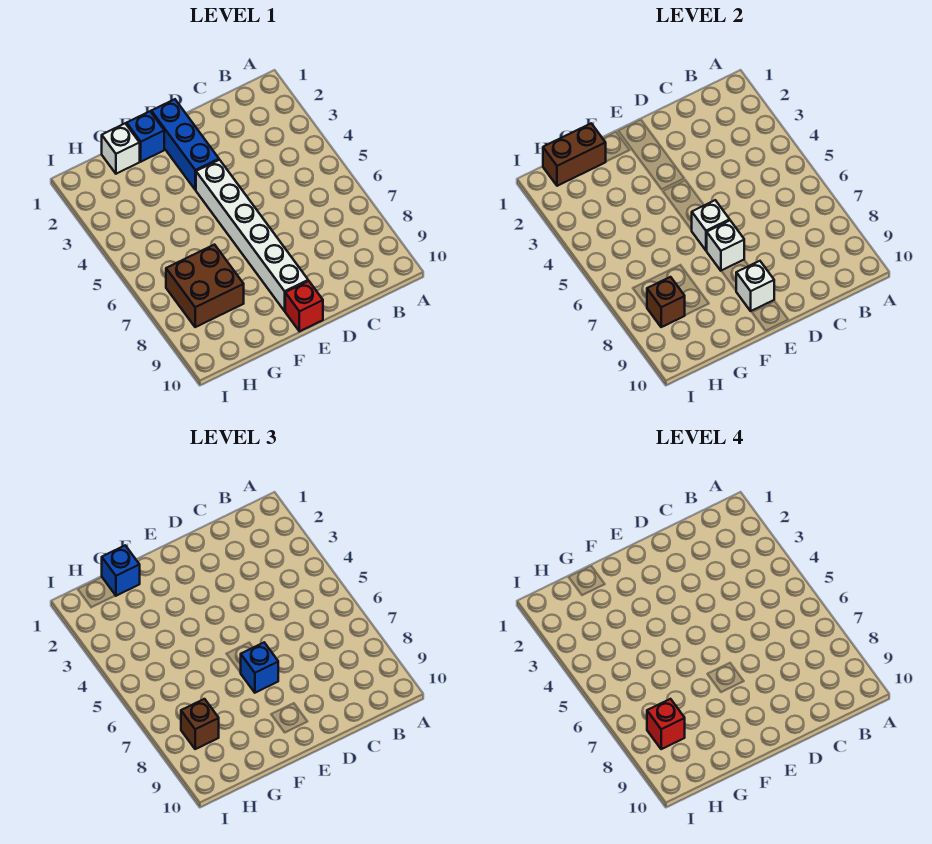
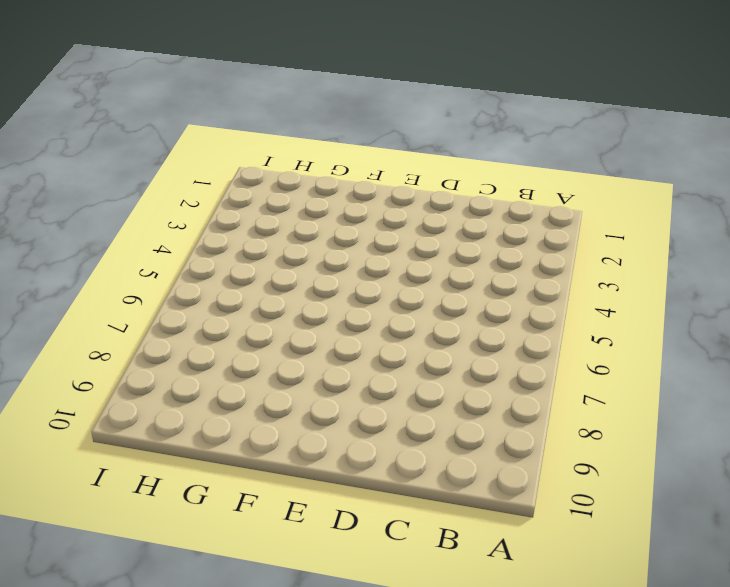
none -> blue 1x3 brick [151,99,219,190]
none -> white 1x6 brick [196,160,308,311]
none -> red 1x1 brick [285,281,323,331]

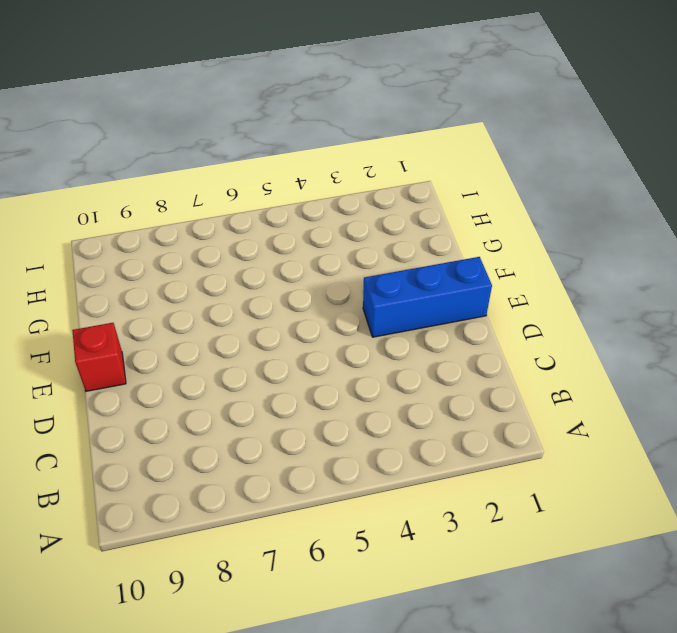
none -> white 1x6 brick [196,160,308,311]
none -> blue 1x1 brick [127,111,164,162]
none -> white 1x1 brick [102,123,140,174]

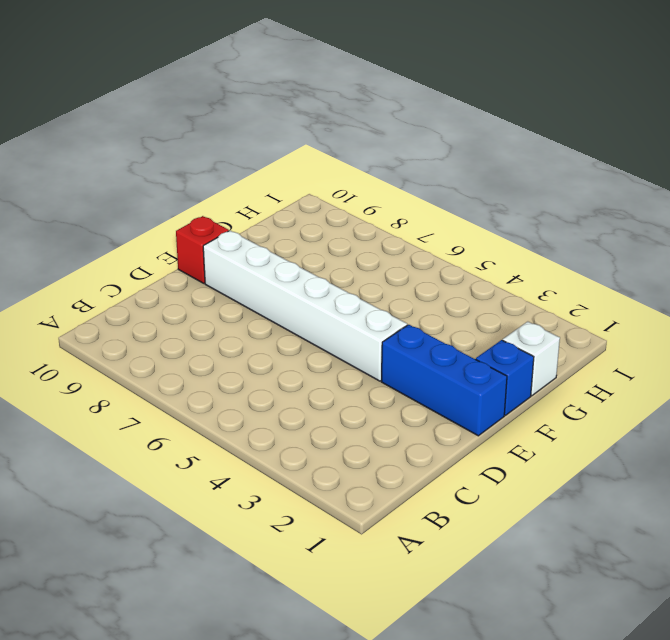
none -> brown 2x2 brick [166,245,244,327]
none -> white 1x1 brick [692,200,730,250]
none -> white 1x1 brick [706,221,744,271]

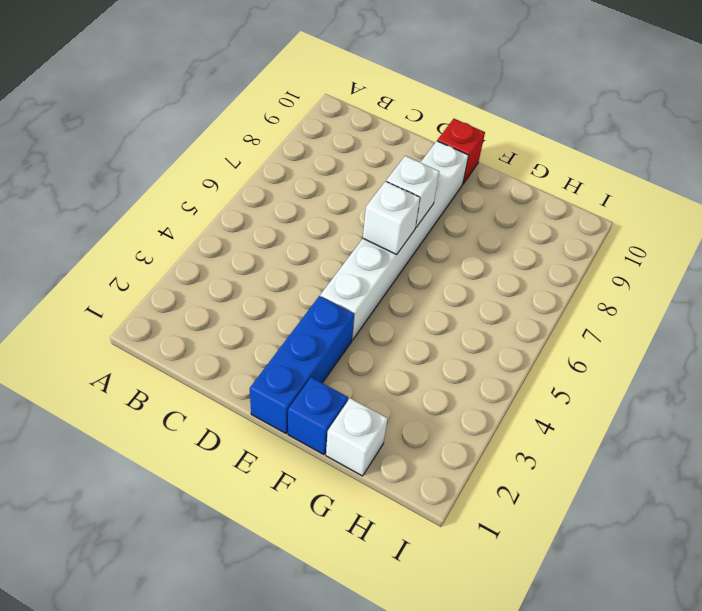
none -> brown 2x2 brick [166,245,244,327]
none -> white 1x1 brick [736,261,774,311]
none -> brown 1x2 brick [543,123,606,186]

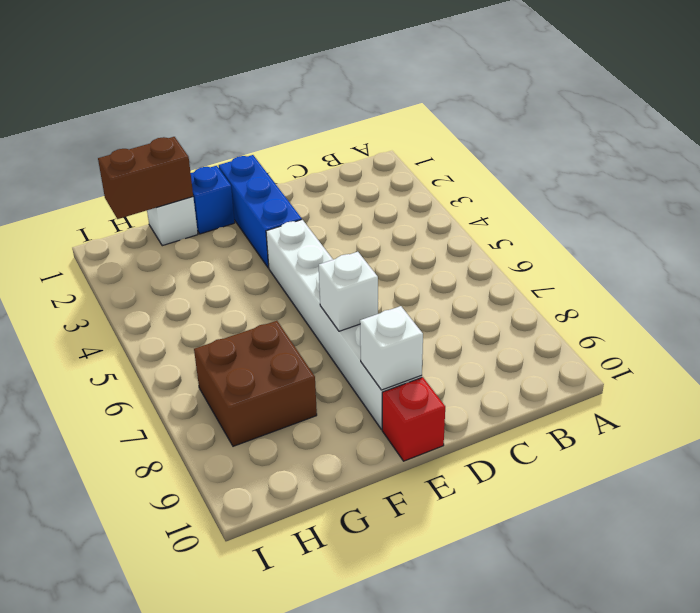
none -> white 1x1 brick [692,200,730,250]
none -> brown 1x1 brick [647,277,685,327]
none -> blue 1x1 brick [241,643,278,693]

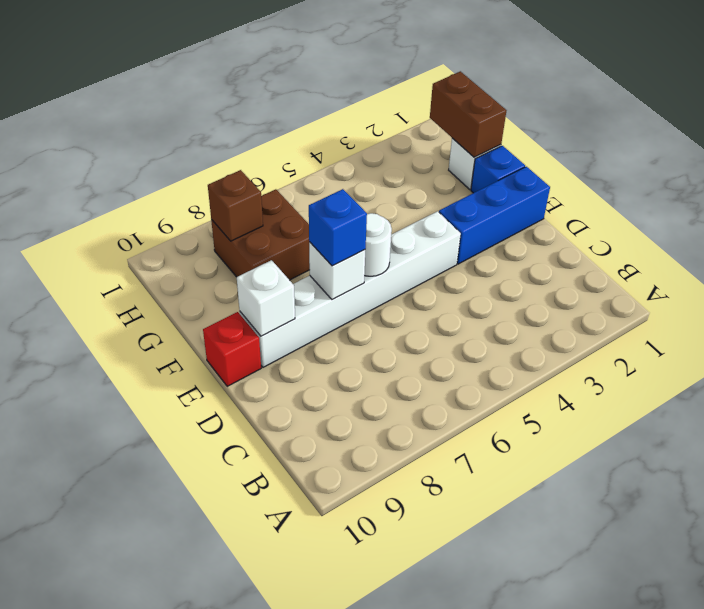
white 1x1 round brick [364,213,392,276] -> white 1x1 brick [692,200,730,250]
none -> blue 1x1 brick [102,545,140,596]
none -> brown 1x1 brick [181,699,219,749]
none -> red 1x1 brick [647,699,685,749]

